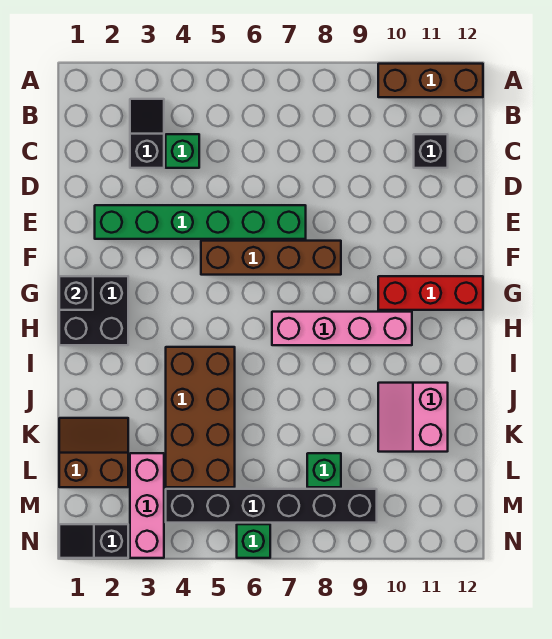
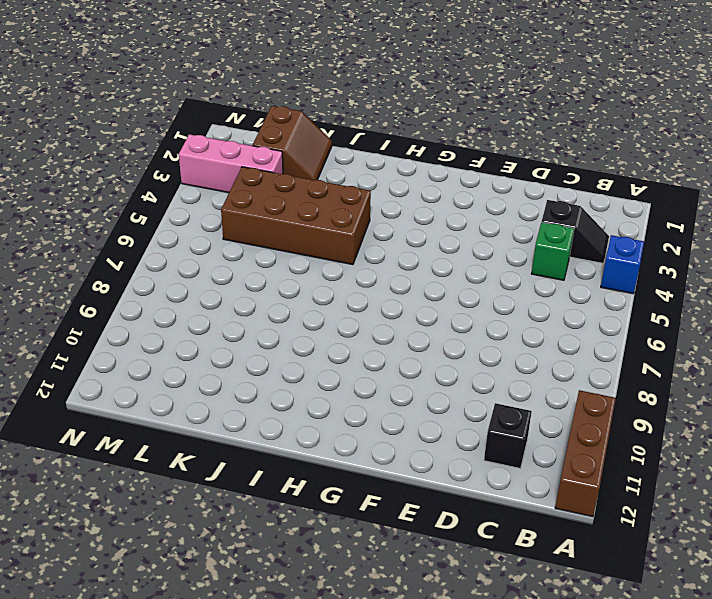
blue 1x1 brick [601,235,644,294] -> none
none -> green 1x6 brick [95,205,306,239]
none -> brown 1x4 brick [201,241,341,275]
none -> black 2x2 brick [59,276,128,345]

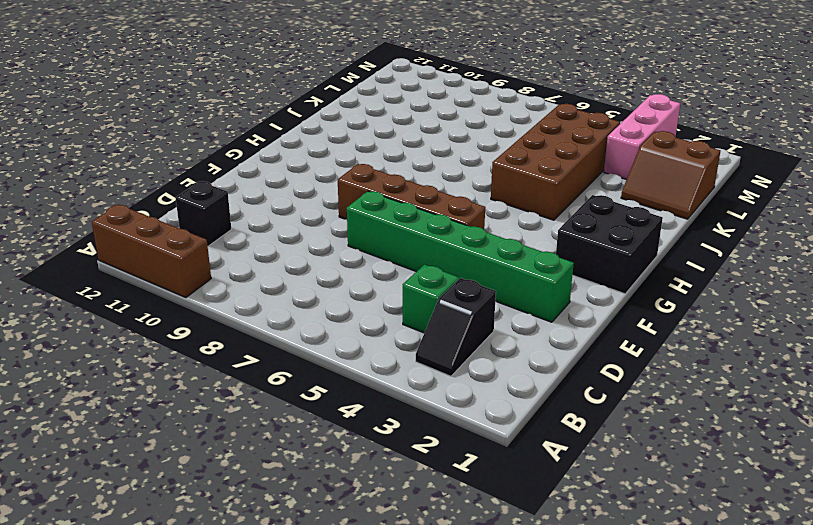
none -> red 1x3 brick [378,276,483,310]
none -> pink 1x4 brick [272,312,412,345]
none -> pink 2x2 slope [378,383,448,452]

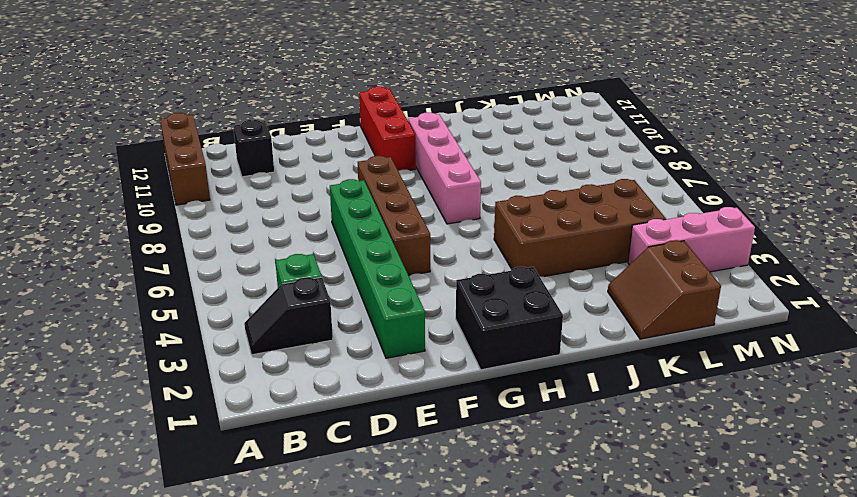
none -> pink 2x2 slope [378,383,448,452]
none -> green 1x1 brick [307,453,341,487]
none -> black 1x6 brick [166,489,377,523]

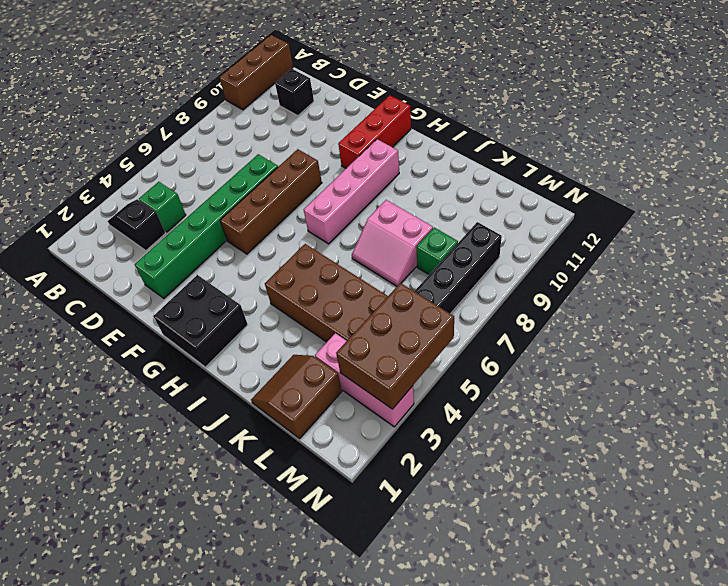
pink 2x2 slope [352,200,433,286] -> pink 2x2 slope moved to [378,383,448,452]
brown 2x3 brick [336,283,454,409] -> none
none -> black 1x2 slope [59,524,128,558]
none -> green 1x1 brick [237,524,270,558]
none -> black 1x1 brick [59,276,93,310]

